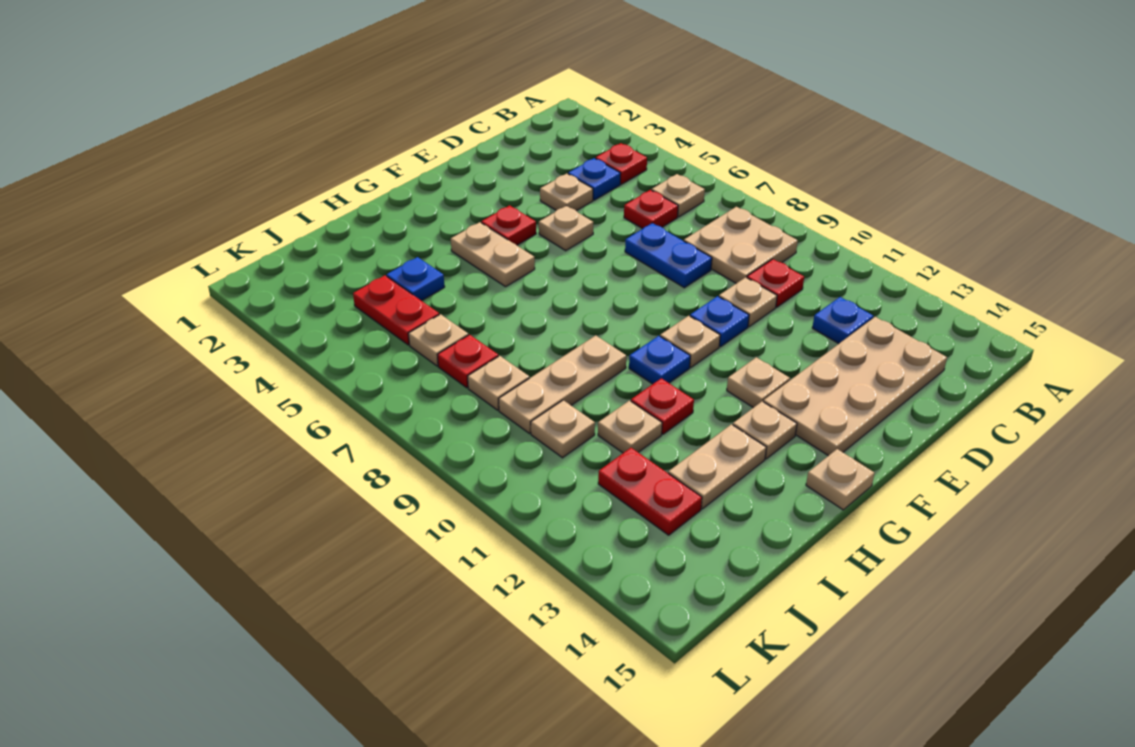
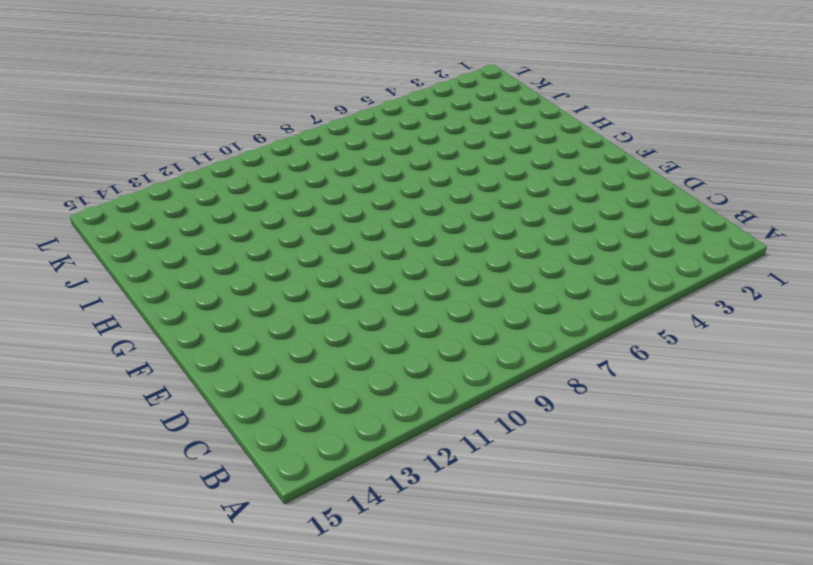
none -> red 1x1 plate [595,143,647,184]
none -> tan 1x1 plate [652,174,705,217]
none -> tan 2x2 plate [684,207,798,283]
none -> blue 1x1 plate [568,158,621,200]

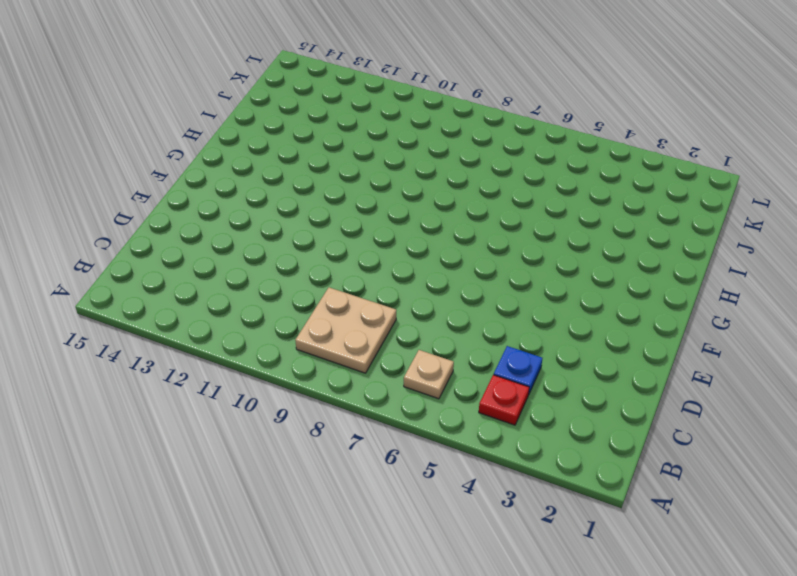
none -> red 1x1 plate [624,190,678,229]
none -> red 1x1 plate [747,259,804,307]
none -> blue 1x1 plate [812,297,873,344]
none -> tan 2x4 plate [763,317,947,456]

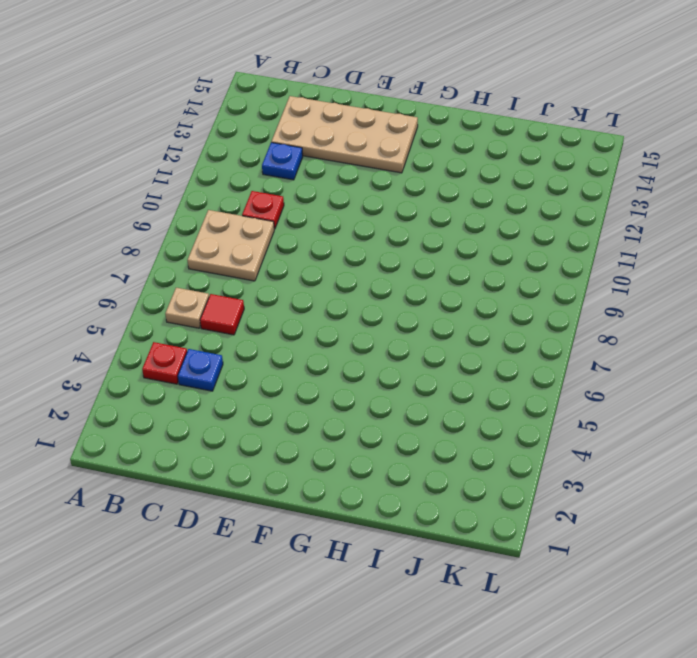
red 1x1 tile [200,294,244,335] -> red 1x1 plate [624,190,678,229]
none -> tan 1x1 plate [540,173,593,211]
none -> blue 1x2 plate [625,223,712,288]
none -> tan 1x1 plate [719,277,777,327]
none -> tan 1x1 plate [539,206,593,251]

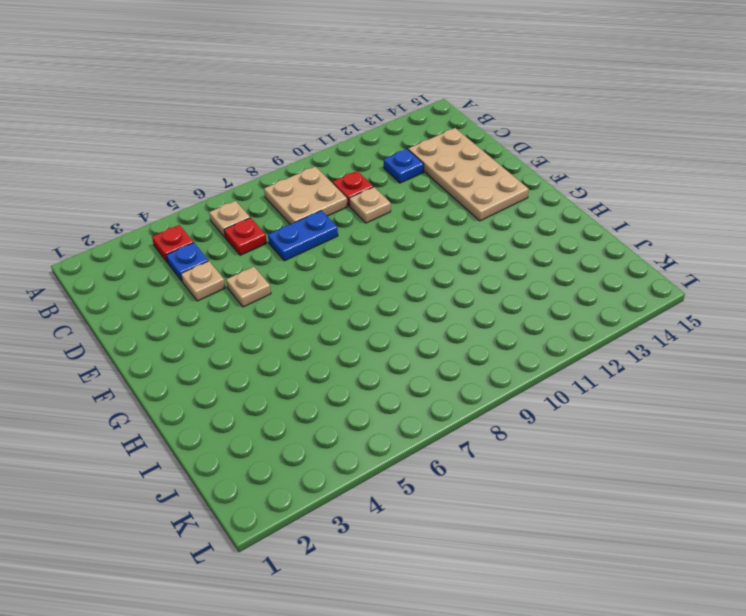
none -> blue 1x1 plate [690,296,749,347]
none -> red 1x1 plate [481,205,536,245]
none -> tan 1x1 plate [660,316,720,367]
none -> tan 1x1 plate [727,357,790,408]

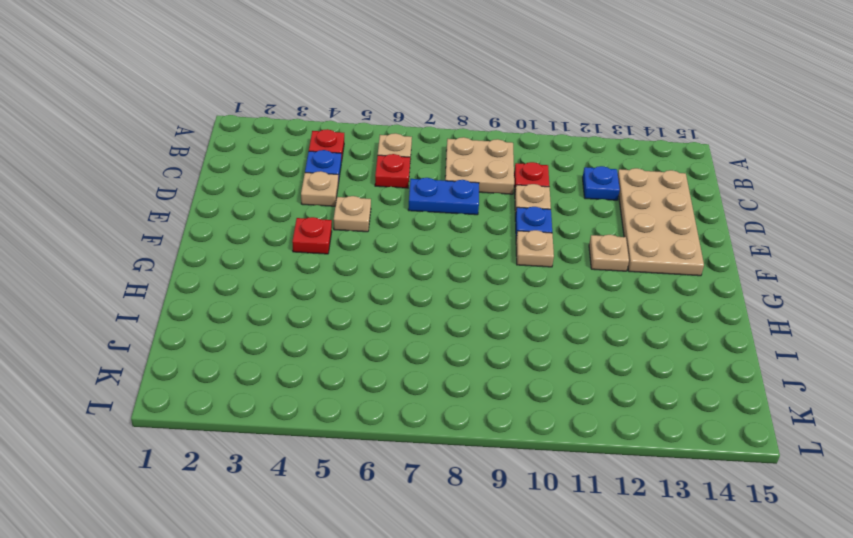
none -> tan 1x2 plate [451,222,535,287]
none -> blue 1x1 plate [629,336,690,384]
none -> tan 1x1 plate [733,401,797,459]
none -> tan 1x1 plate [806,449,874,510]

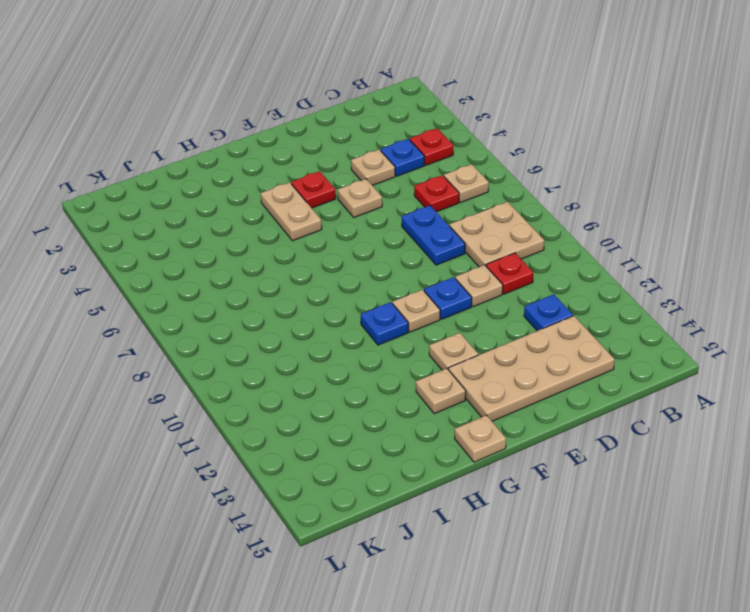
none -> tan 1x3 plate [499,335,626,434]
none -> red 1x1 plate [631,378,694,434]
none -> tan 1x2 plate [668,424,766,509]
none -> blue 1x1 plate [387,257,445,301]

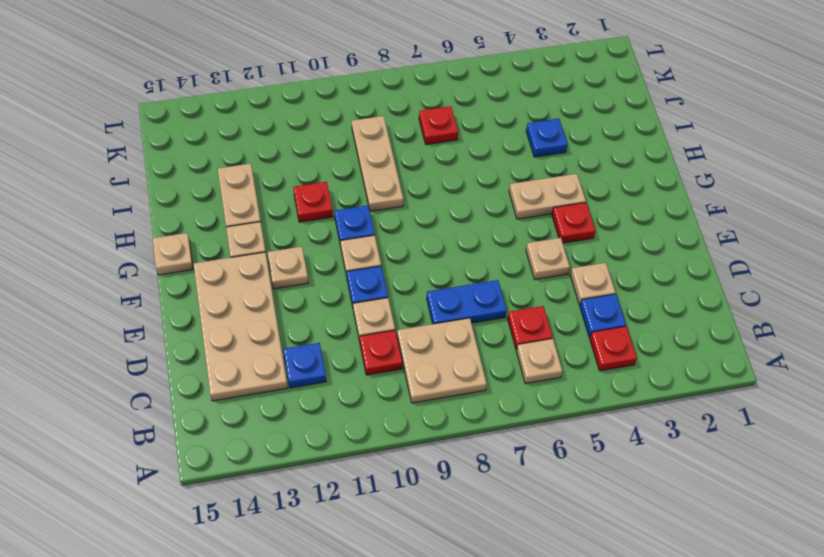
none -> tan 1x1 plate [598,401,662,453]
none -> red 1x2 plate [353,275,440,345]
none -> tan 1x1 plate [408,314,468,366]
none -> tan 1x1 plate [468,356,529,410]

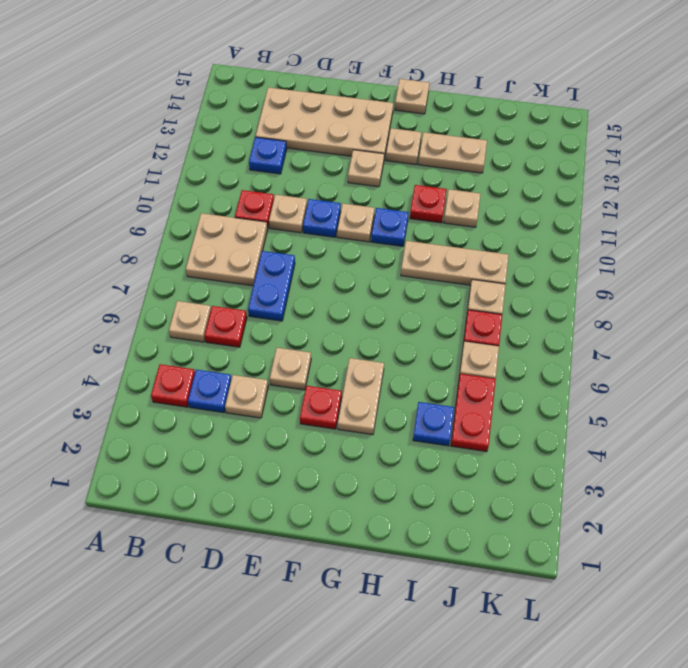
none -> tan 1x1 plate [531,400,595,458]
none -> red 1x2 plate [598,448,702,535]

